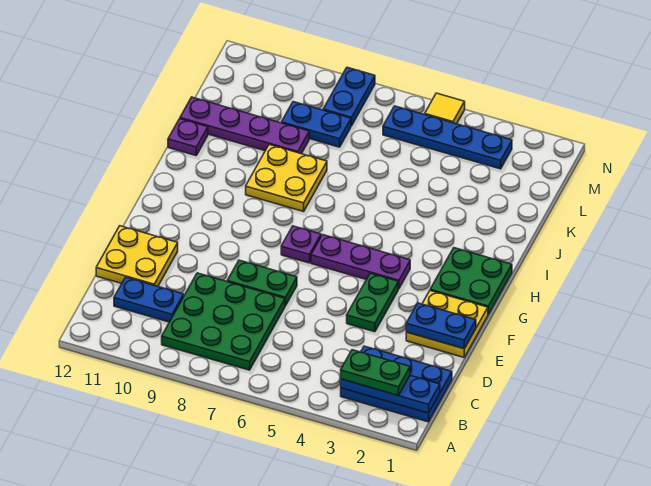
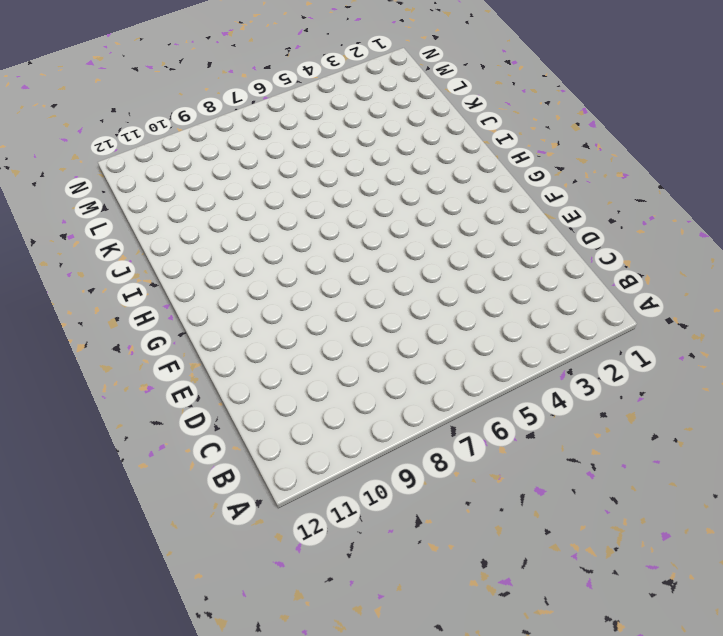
none -> blue 2x3 plate [341,346,452,422]
none -> green 3x3 plate [162,273,285,370]
none -> blue 1x2 plate [114,277,184,322]

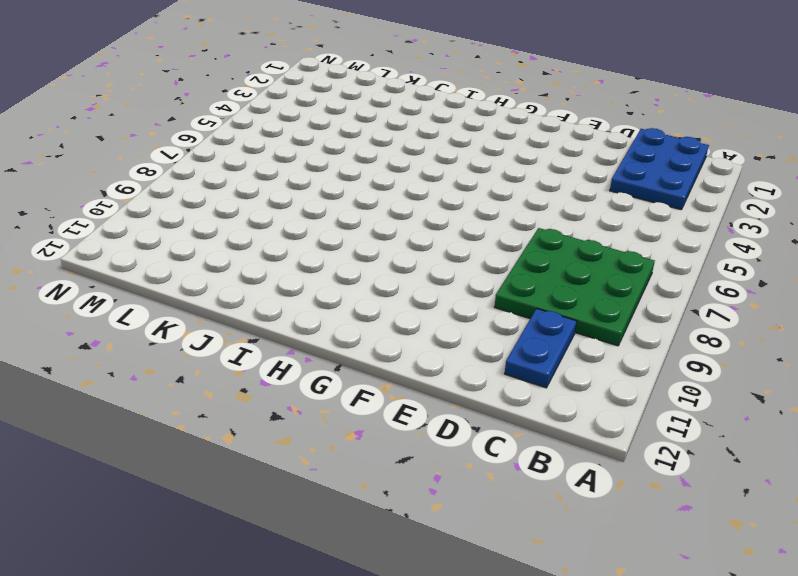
none -> yellow 2x2 plate [96,226,178,286]
none -> yellow 2x2 plate [406,291,488,357]
none -> green 1x2 plate [347,273,398,332]

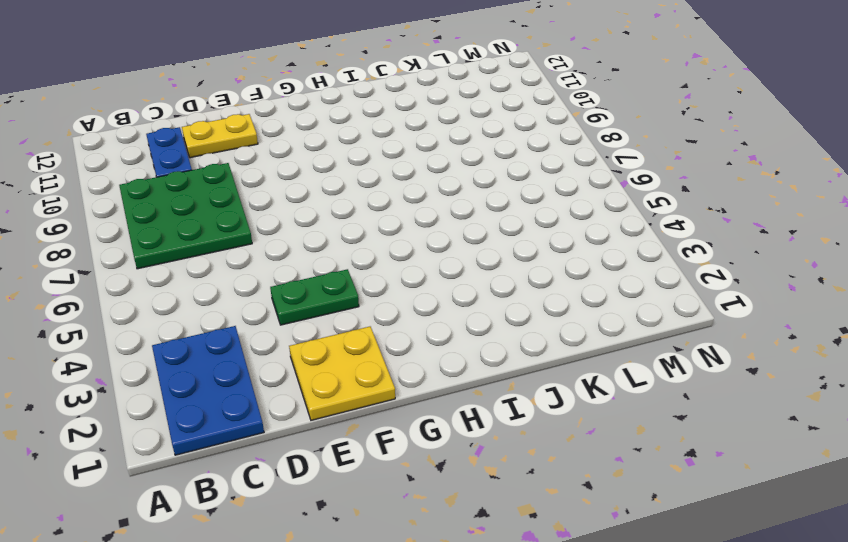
yellow 1x2 plate [182,114,258,158] -> yellow 2x2 plate [96,226,178,286]
none -> green 1x2 plate [227,260,297,306]
none -> green 2x2 plate [430,248,512,314]
none -> purple 1x3 plate [311,235,410,289]

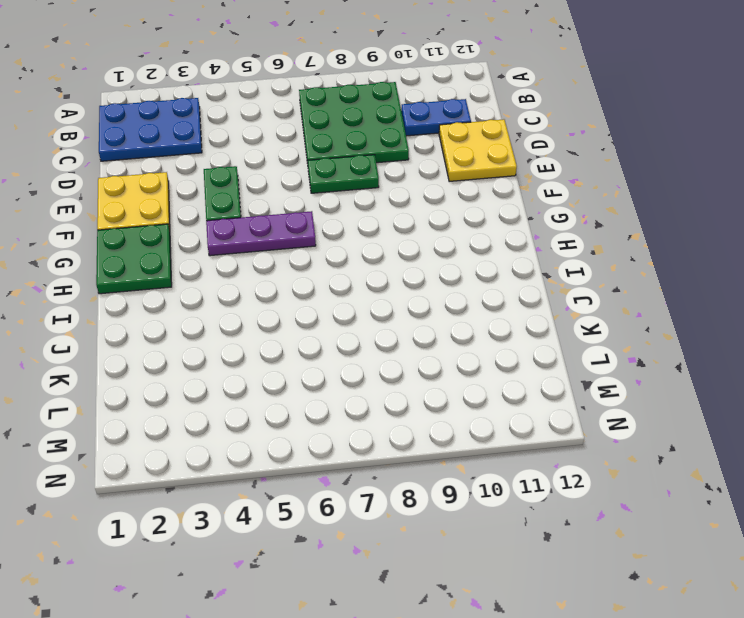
none -> purple 1x1 plate [281,226,321,263]
none -> yellow 2x2 plate [246,145,327,212]
none -> purple 1x1 plate [168,119,208,155]

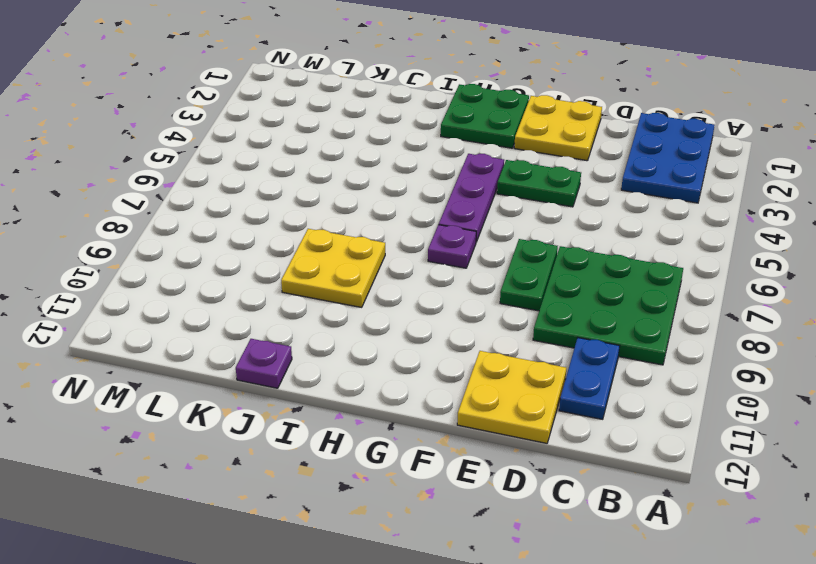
none -> purple 1x4 plate [180,97,309,154]
none -> blue 1x2 plate [282,102,351,147]
none -> blue 1x4 plate [383,106,512,169]

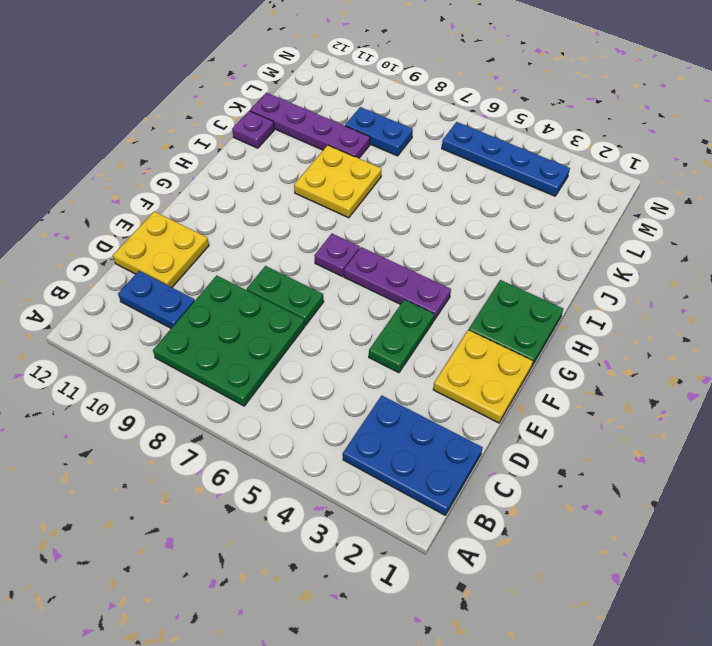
none -> blue 1x2 plate [323,67,375,126]
none -> yellow 1x1 tile [425,93,465,124]
none -> blue 1x3 plate [341,375,440,413]

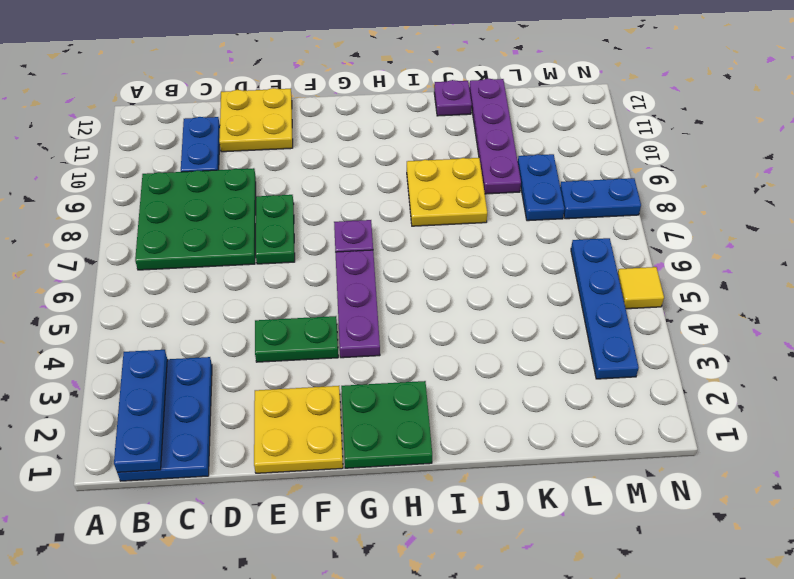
none -> blue 1x2 plate [406,303,476,349]
none -> green 1x2 plate [341,350,410,395]

